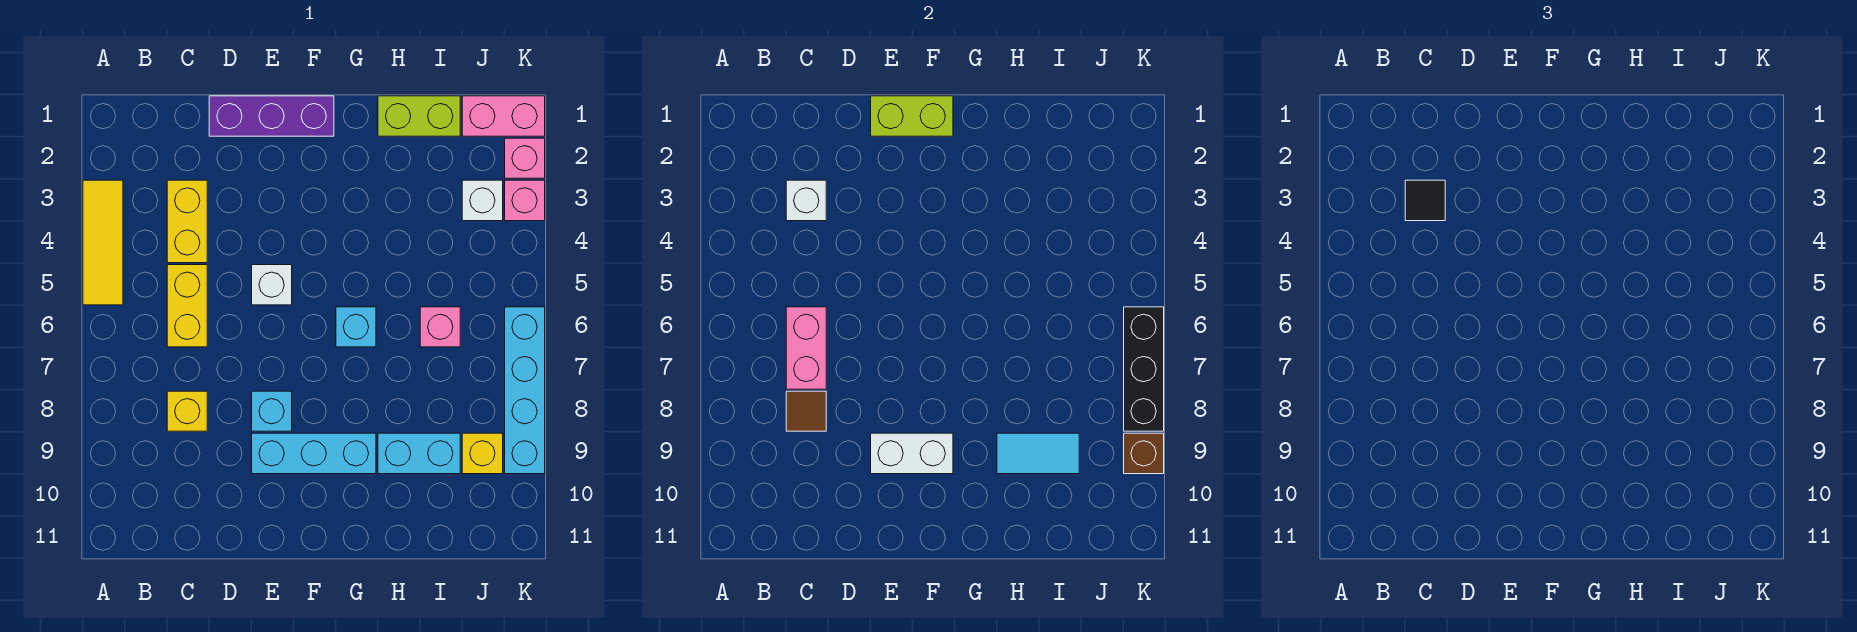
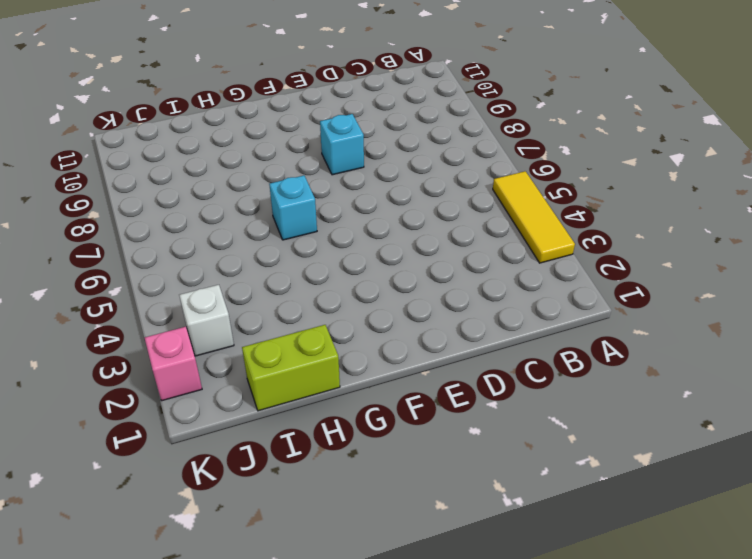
none -> yellow 1x2 brick [167,180,207,263]
none -> yellow 1x2 brick [167,265,207,347]
none -> yellow 1x1 brick [167,391,207,431]

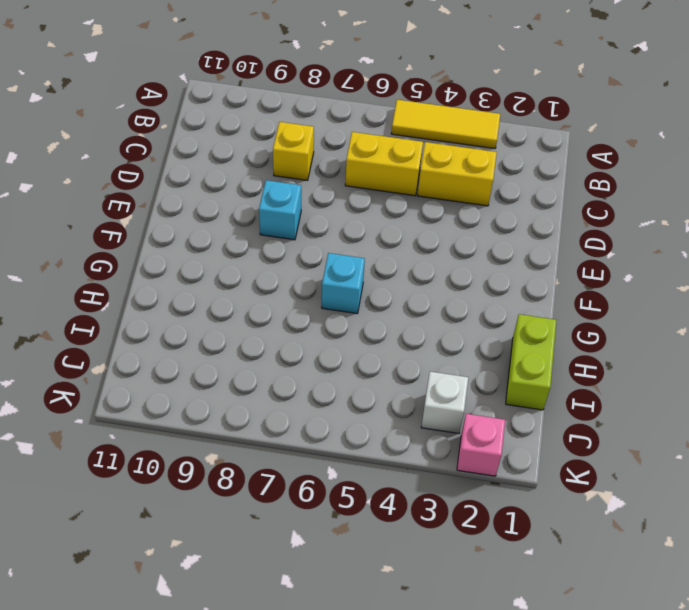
none -> purple 1x3 brick [209,96,334,136]
none -> white 1x1 brick [252,265,292,305]
none -> cyan 1x3 brick [252,433,376,474]

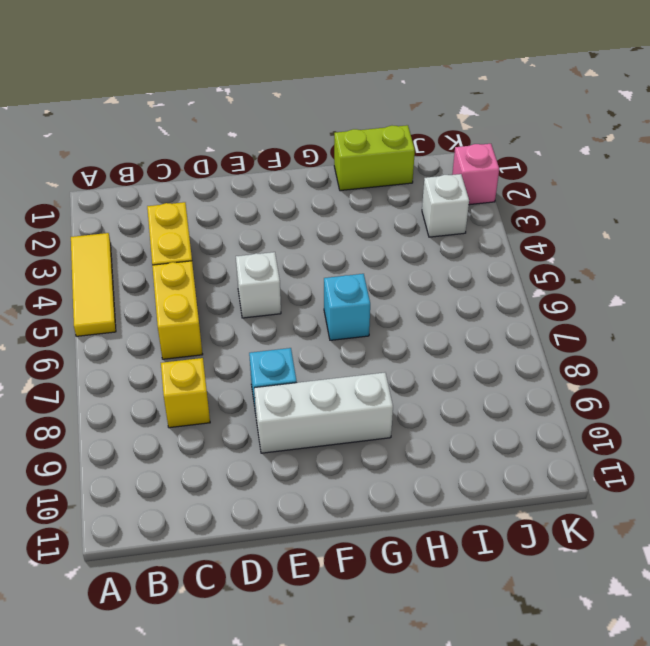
white 1x3 brick [254,373,393,453] -> cyan 1x3 brick [252,433,376,474]
none -> purple 1x3 brick [209,96,334,136]
none -> cyan 1x2 brick [378,433,460,474]
none -> pink 1x1 brick [420,307,460,347]

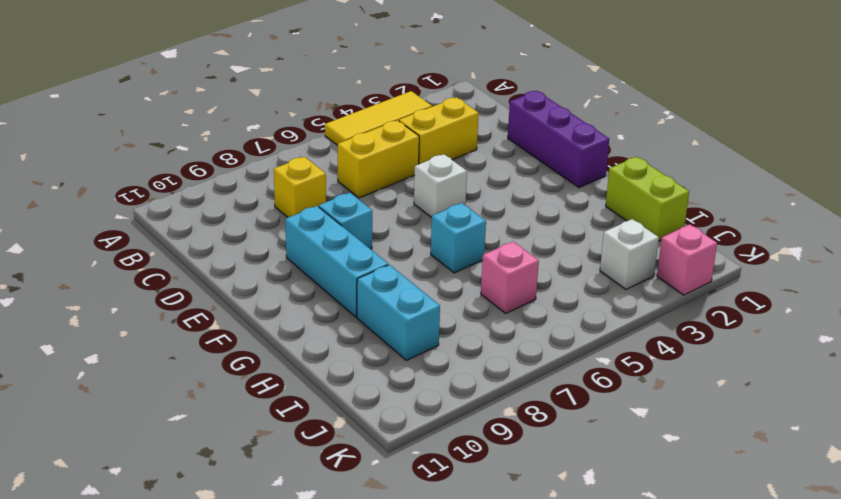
none -> pink 1x2 brick [462,96,545,136]
none -> yellow 1x1 brick [462,433,503,474]
none -> pink 1x1 brick [505,180,545,221]

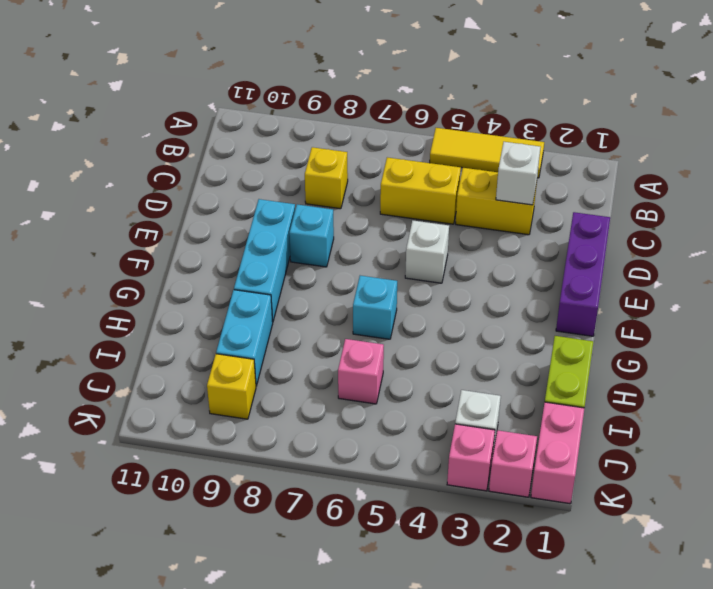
none -> cyan 1x4 brick [505,307,545,474]
none -> pink 1x2 brick [786,307,826,389]
none -> brown 1x1 tile [786,391,826,431]

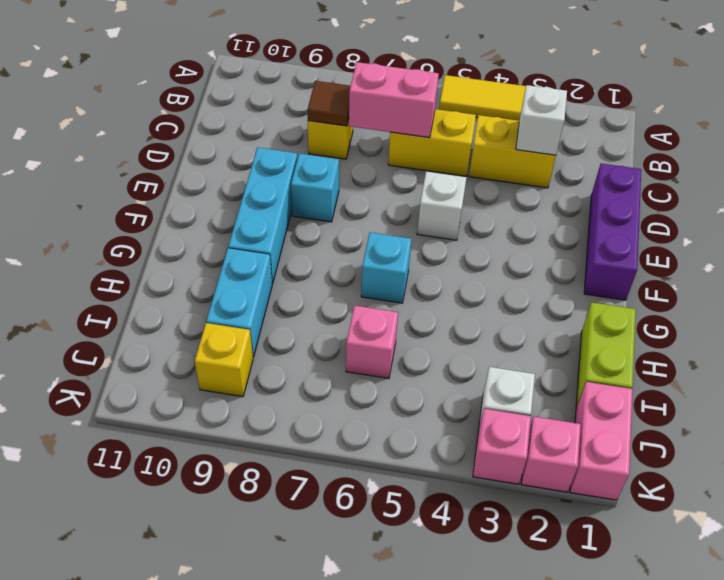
none -> cyan 1x4 brick [505,307,545,474]
none -> lime 1x2 brick [871,96,953,136]
none -> white 1x2 brick [871,433,953,474]

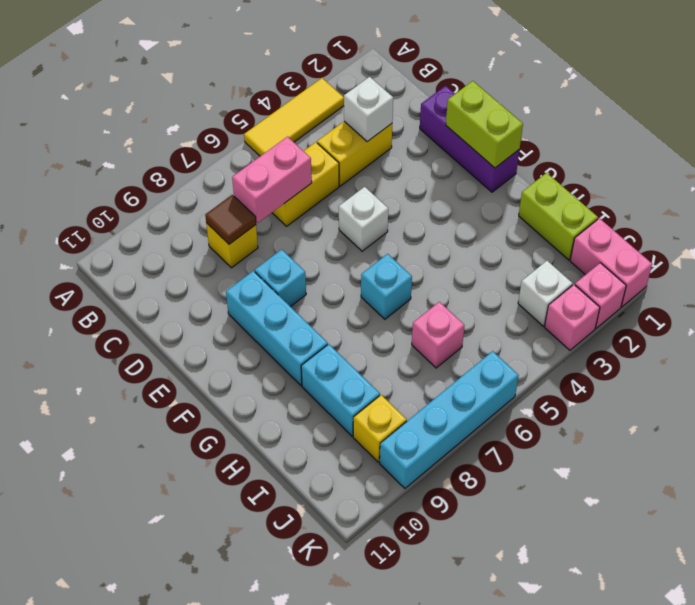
none -> white 1x2 brick [871,433,953,474]
none -> cyan 1x2 tile [997,433,1079,474]
none -> black 1x3 brick [1124,307,1164,431]

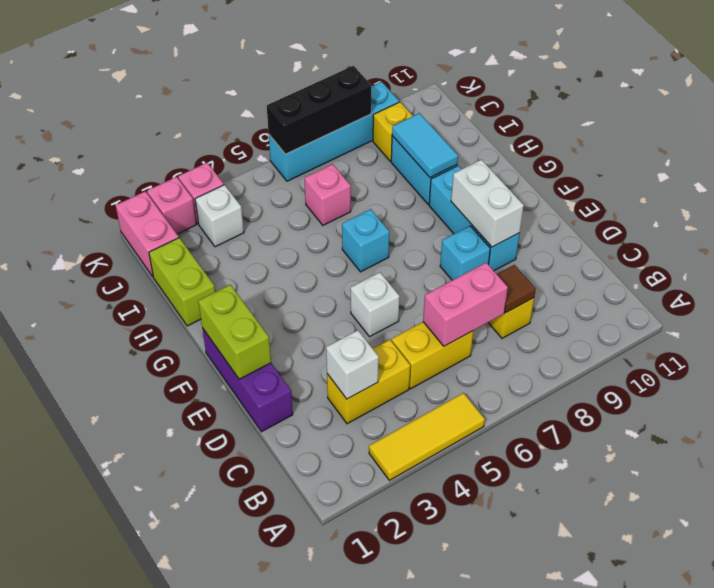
none -> brown 1x1 brick [1124,433,1164,474]
none -> black 1x1 tile [1405,180,1445,221]

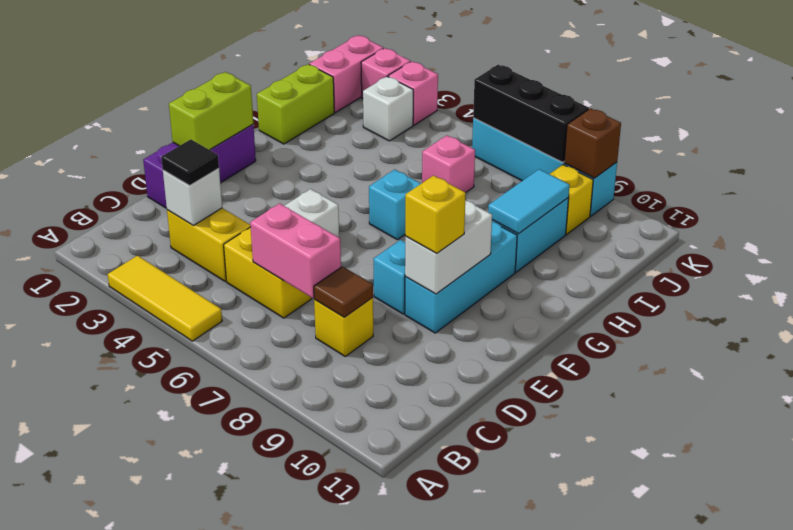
yellow 1x1 brick [405,176,466,253] -> none

